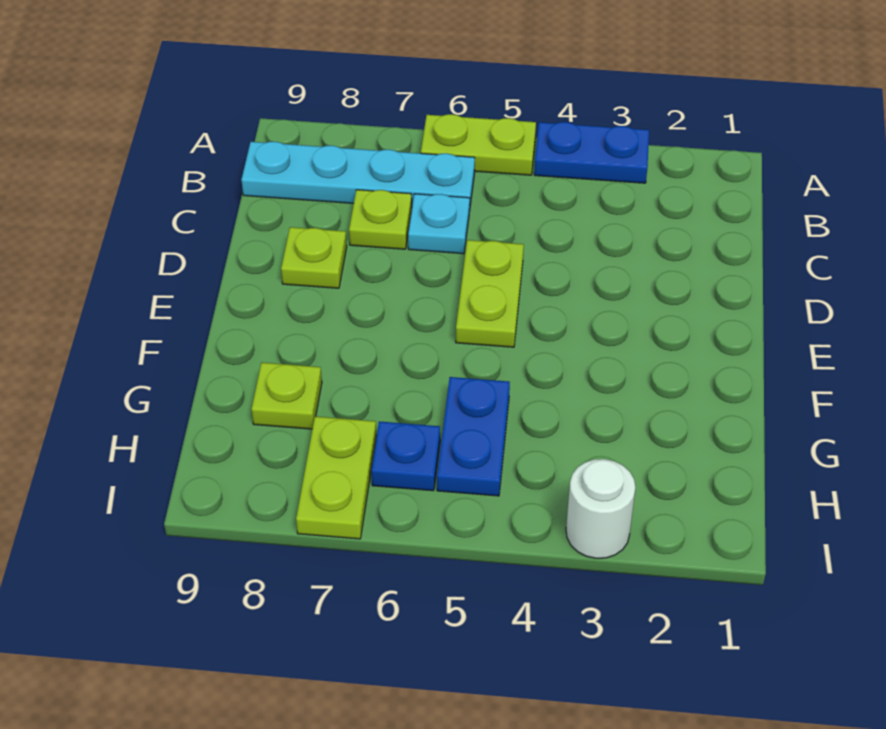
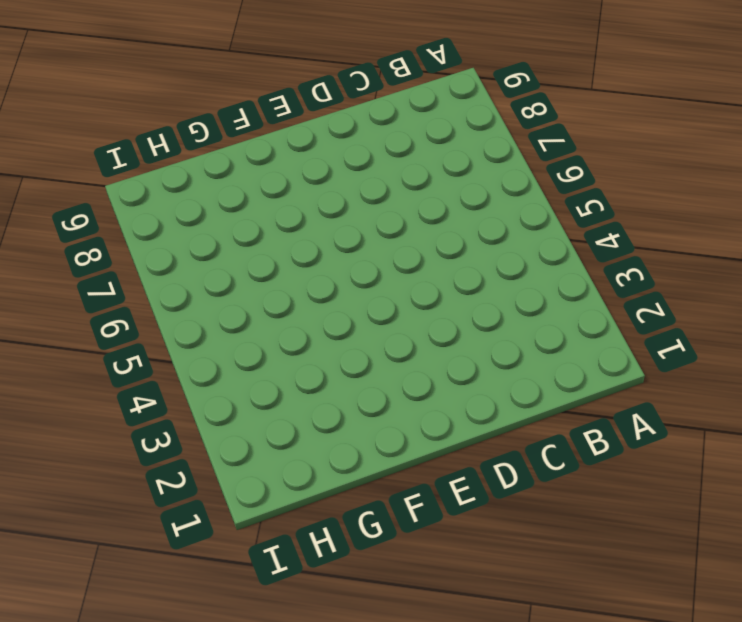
none -> blue 1x2 plate [534,122,649,183]
none -> lime 1x2 plate [421,114,536,175]
none -> cyan 1x4 plate [241,142,475,211]

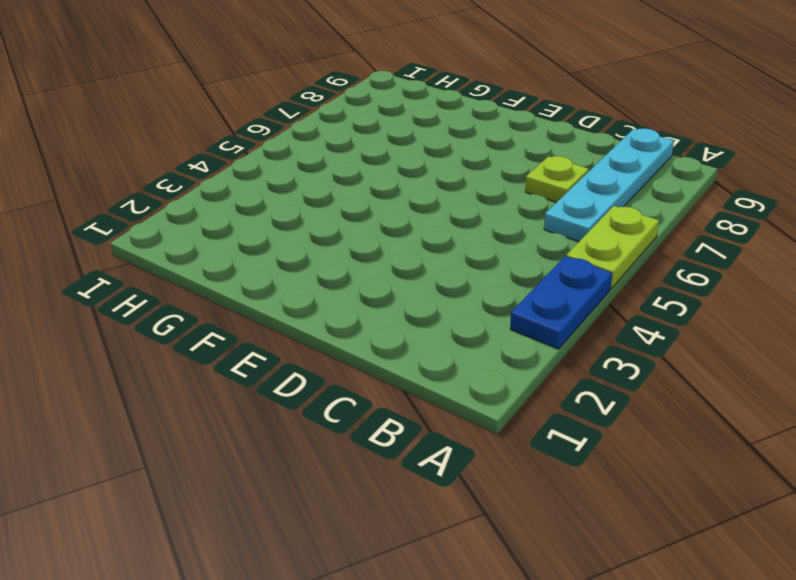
none -> cyan 1x1 plate [408,194,470,254]
none -> lime 1x2 plate [456,240,524,347]
none -> lime 1x1 plate [281,227,347,288]

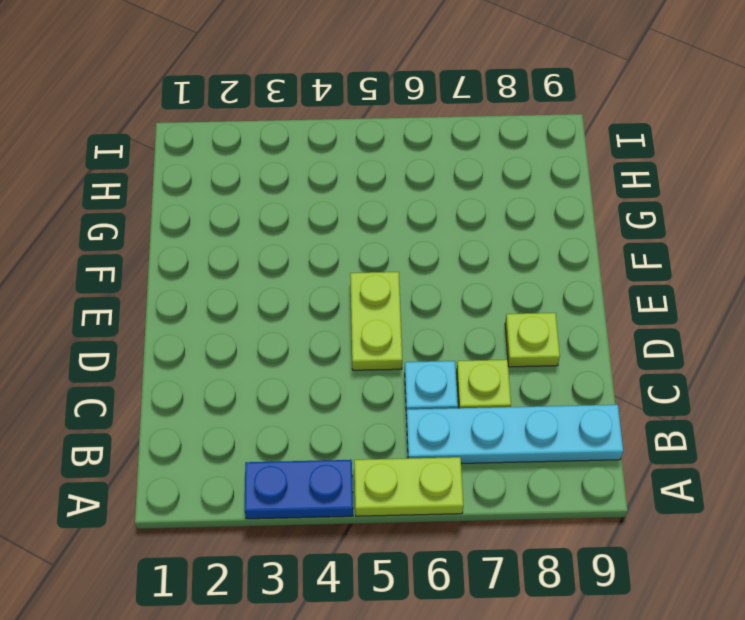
none -> blue 1x2 plate [437,377,510,496]
none -> lime 1x1 plate [251,362,322,429]
none -> blue 1x1 plate [371,421,440,491]

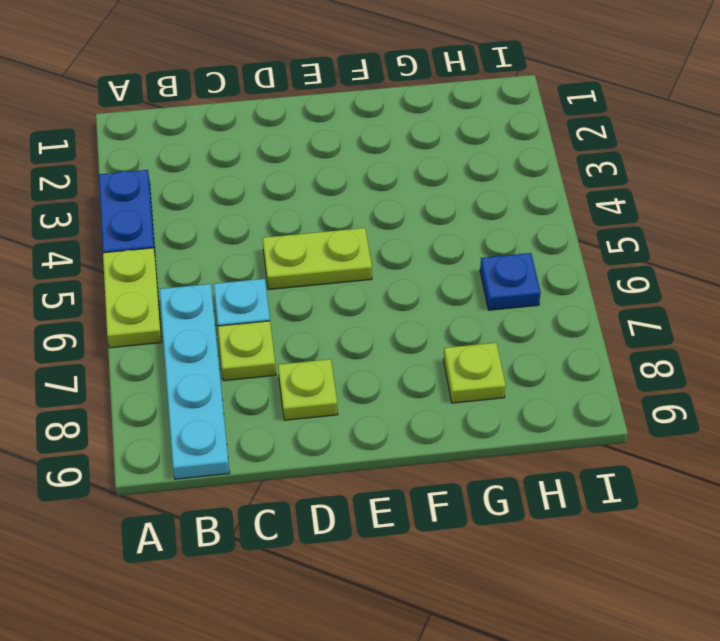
none -> blue 1x2 plate [437,377,510,496]
none -> lime 1x2 plate [296,416,376,539]
none -> white 1x1 round brick [566,459,635,558]

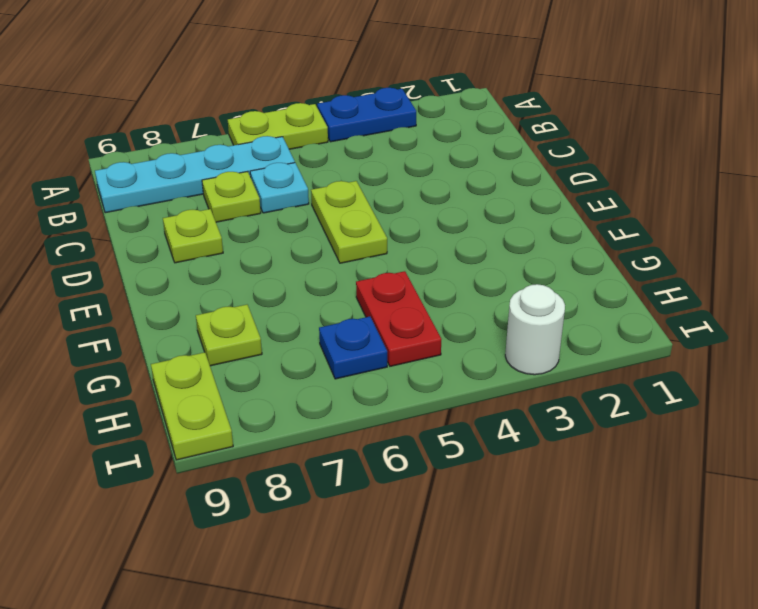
red 1x2 plate [356,271,441,366] -> blue 1x2 plate [437,377,510,496]
lime 1x2 plate [151,352,233,460] -> lime 1x2 plate moved to [296,416,376,539]

